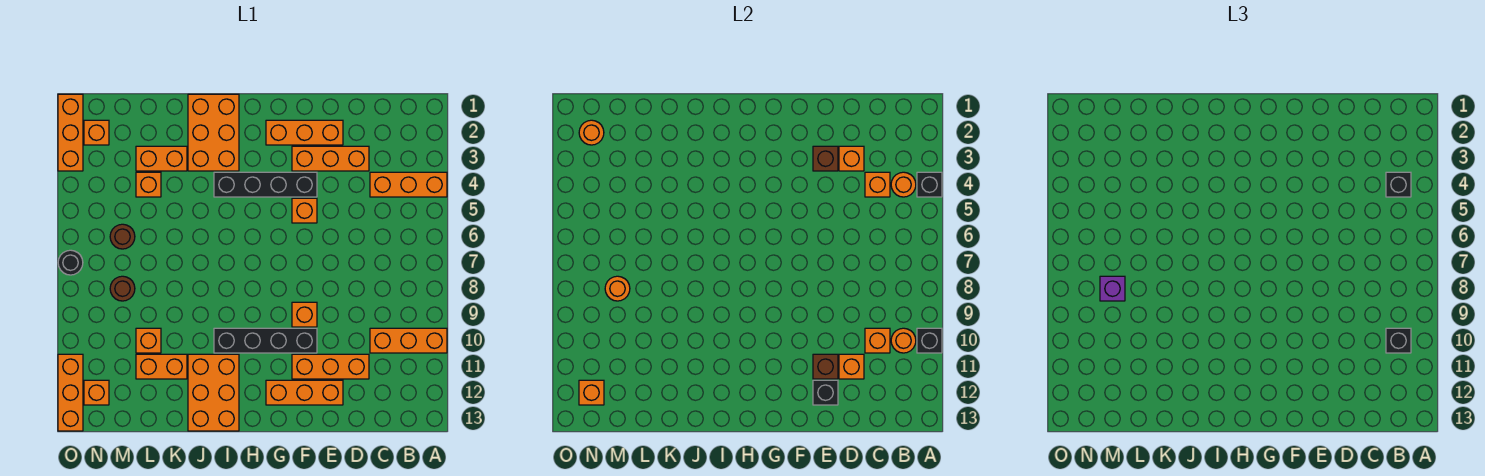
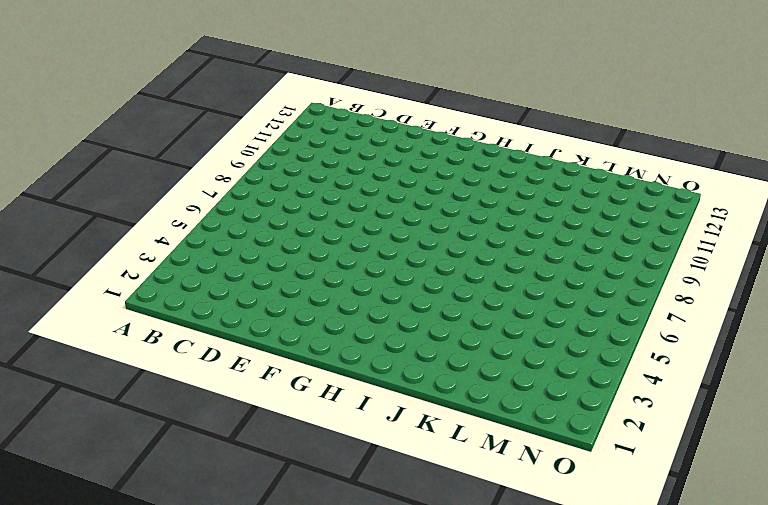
none -> orange 1x3 brick [370,172,447,197]
none -> orange 1x3 brick [370,328,447,353]
none -> orange 1x3 brick [292,146,369,171]
none -> orange 1x3 brick [292,354,369,379]

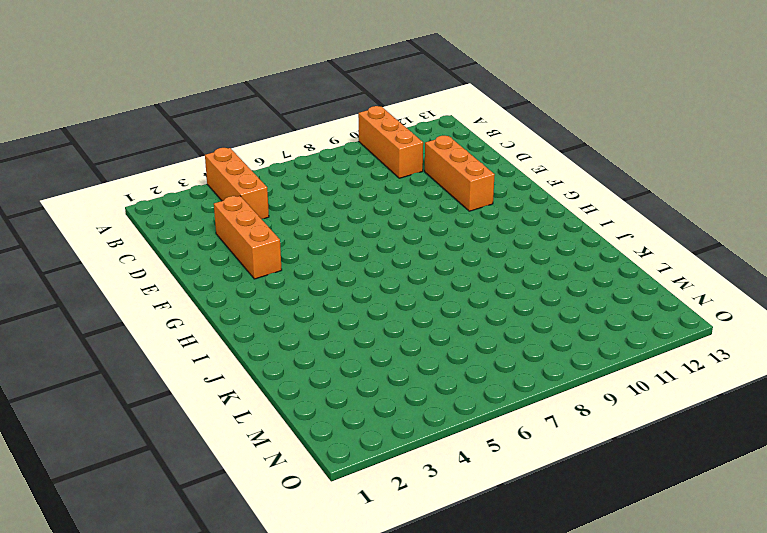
none -> orange 1x3 brick [266,120,343,145]
none -> orange 1x3 brick [266,380,343,405]
none -> black 1x4 brick [214,172,317,197]
none -> orange 1x1 brick [292,198,317,223]

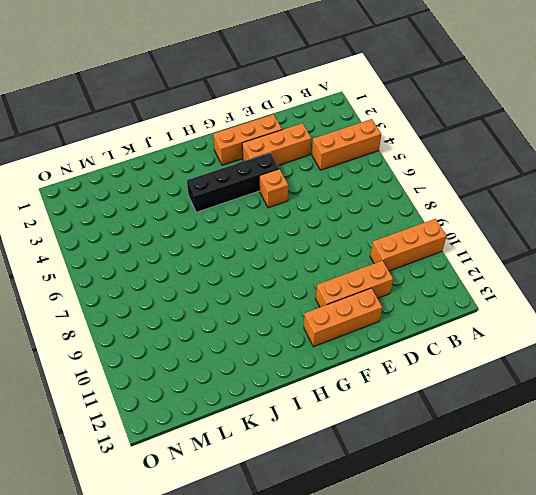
none -> orange 1x1 brick [292,302,317,327]
none -> black 1x4 brick [214,328,317,353]
none -> orange 2x3 brick [188,94,239,171]
none -> orange 2x3 brick [188,354,239,431]

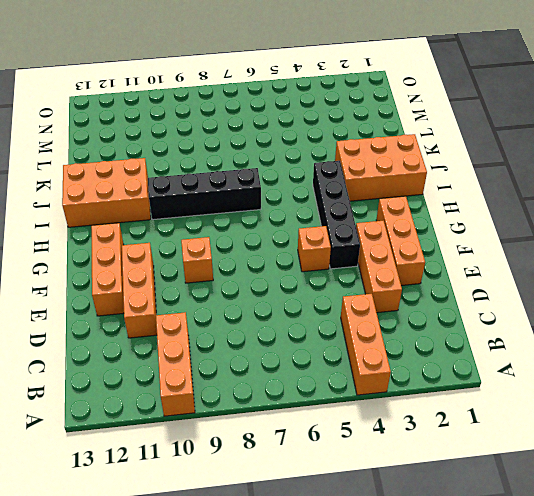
black 1x4 brick [148,168,261,220] -> black 1x4 brick turned to [214,328,317,353]
none -> orange 1x2 brick [136,146,187,171]
none -> orange 1x2 brick [136,354,187,379]
none -> orange 1x1 brick [136,172,161,197]
none -> orange 1x1 brick [136,328,161,353]

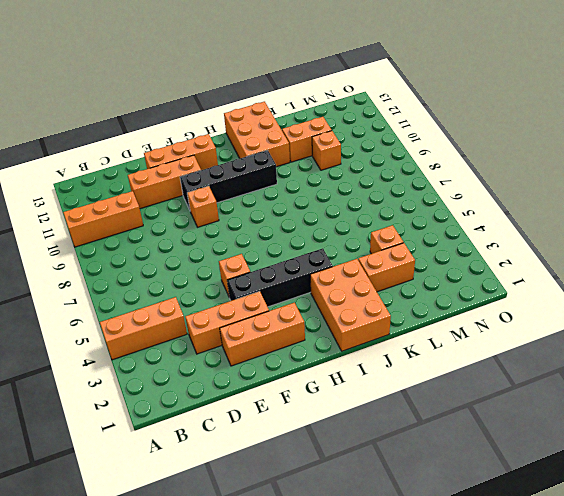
none -> brown 1x1 round brick [110,224,135,249]
none -> brown 1x1 round brick [110,276,135,301]
none -> orange 1x1 brick [84,120,109,145]
none -> orange 1x1 brick [84,380,109,405]

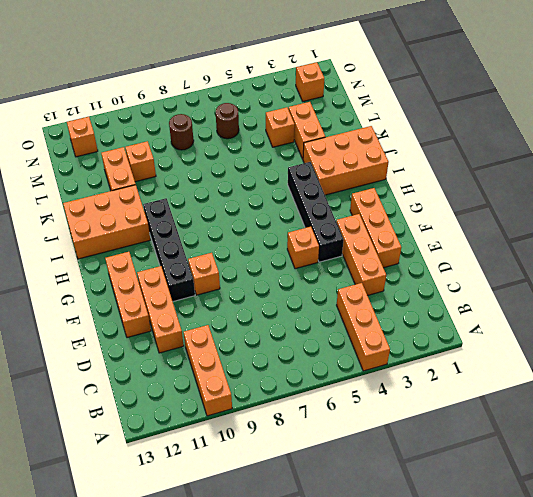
none -> orange 1x3 brick [58,94,83,171]
none -> black 1x1 round brick [58,250,83,275]
none -> orange 1x3 brick [58,354,83,431]
none -> black 1x1 brick [917,172,942,197]

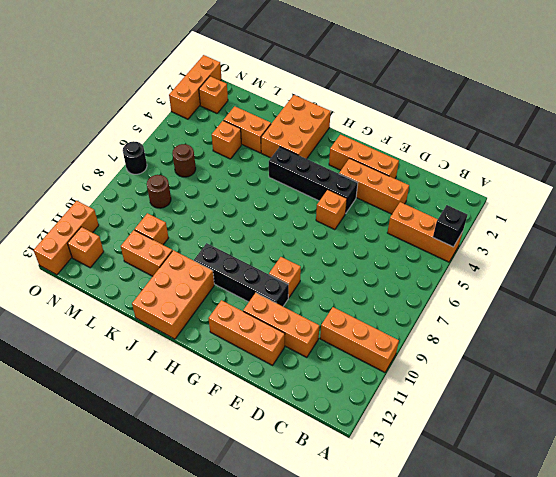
none -> black 1x1 brick [917,328,942,353]
none -> orange 1x1 round brick [891,172,916,197]
none -> orange 1x1 round brick [891,328,916,353]
none -> orange 1x1 brick [865,172,890,197]

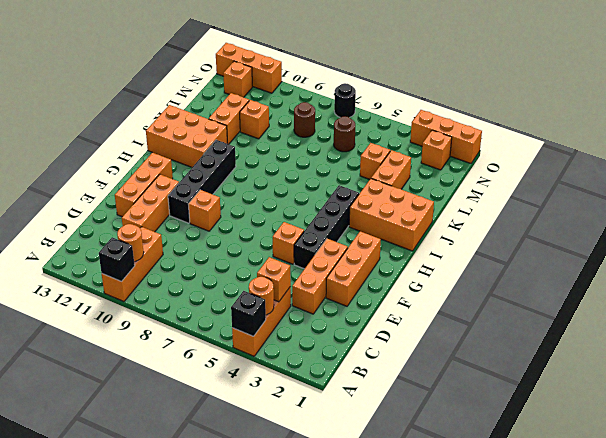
none -> orange 1x1 brick [865,328,890,353]
none -> orange 1x1 brick [839,146,864,171]
none -> orange 1x1 brick [839,354,864,379]
none -> brown 1x1 brick [813,146,838,171]

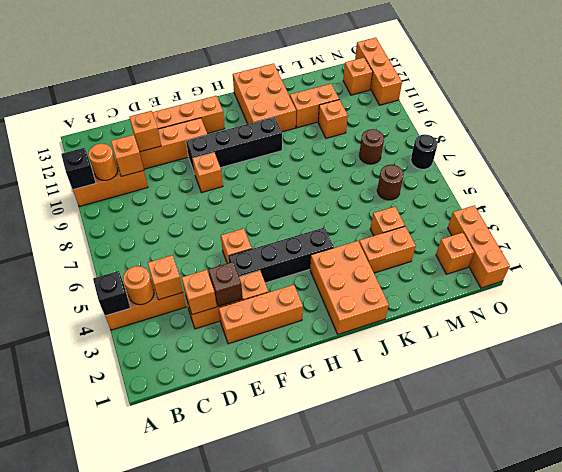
none -> brown 1x1 brick [813,354,838,379]
none -> black 1x1 brick [813,380,838,405]
none -> orange 1x1 round brick [605,276,630,301]
none -> orange 1x1 round brick [579,120,604,145]

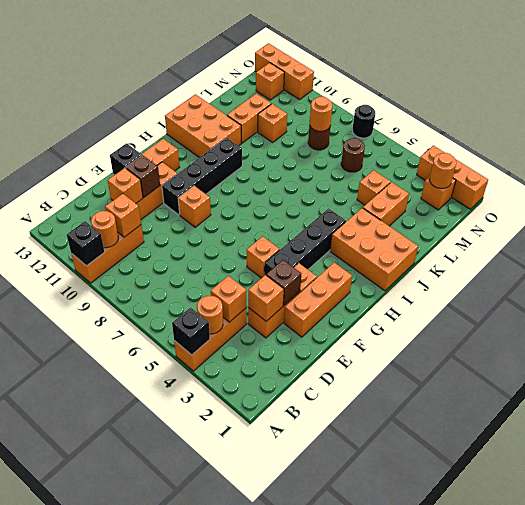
none -> orange 1x1 brick [579,380,604,405]
none -> black 1x1 brick [1386,172,1411,197]
none -> black 1x1 brick [1386,328,1411,353]
none -> purple 1x1 brick [1100,276,1125,301]

